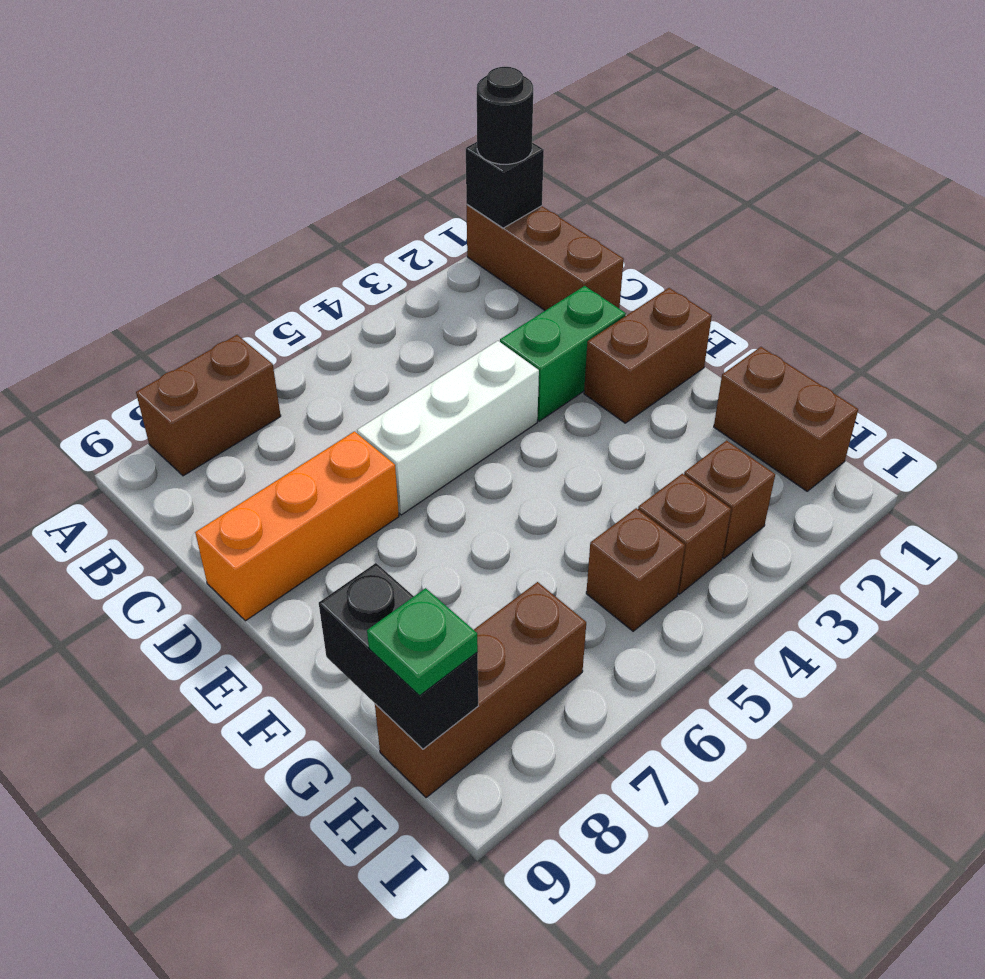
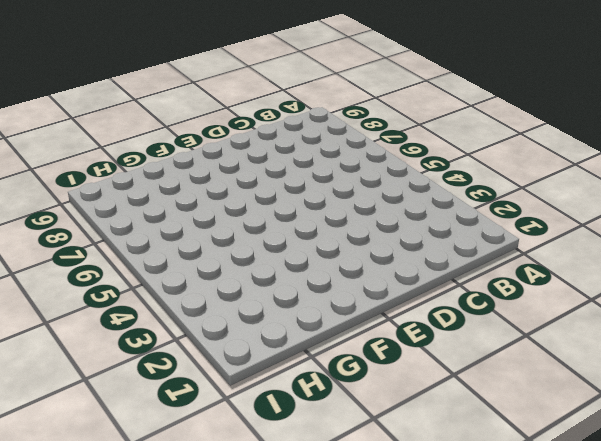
none -> brown 1x3 brick [467,205,624,310]
none -> brown 1x2 brick [136,335,281,476]
none -> green 1x2 brick [500,286,626,421]

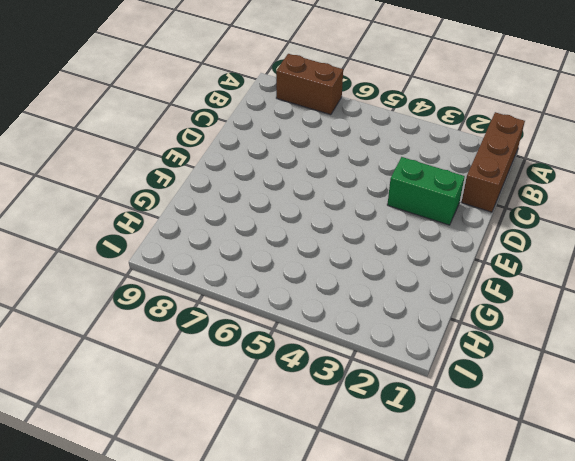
none -> white 1x3 brick [357,341,539,515]
none -> orange 1x3 brick [195,431,399,621]
none -> brown 1x2 brick [584,288,712,423]

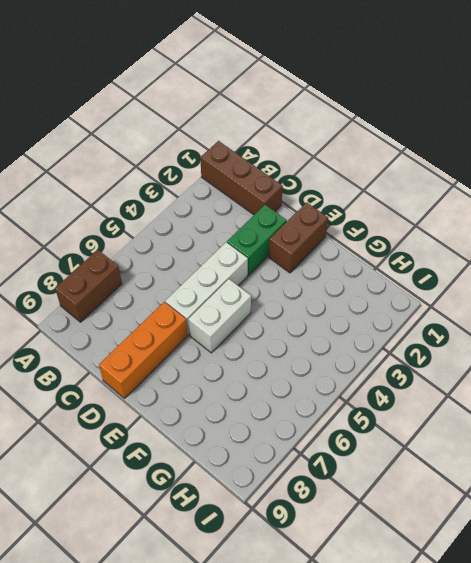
white 1x2 brick [188,279,251,353] -> none
none -> brown 1x2 brick [714,347,858,491]
none -> brown 1x1 brick [684,440,775,559]
none -> brown 1x1 brick [638,474,731,594]

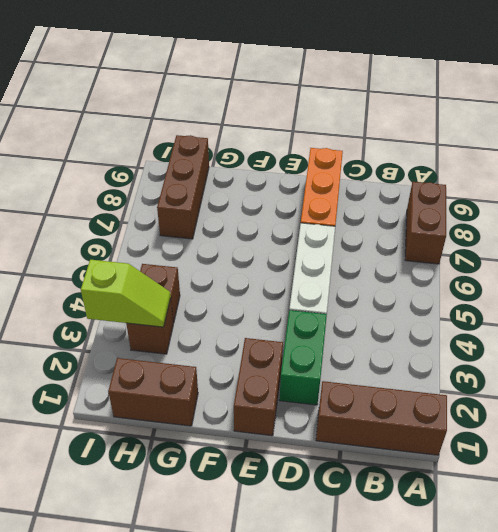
lime 1x2 slope [81,260,171,327] -> none
none -> brown 1x1 brick [586,508,685,631]
none -> black 1x1 brick [466,142,544,228]
none -> black 1x2 brick [319,563,478,749]

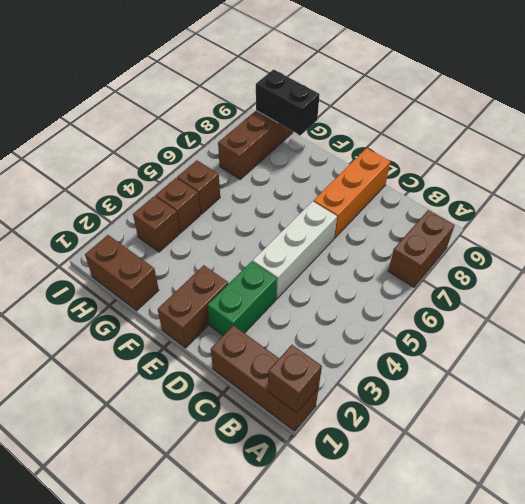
brown 1x1 brick [268,345,322,413] -> black 1x1 brick [466,142,544,228]
none -> black 1x1 round brick [477,67,533,164]
none -> green 1x1 plate [367,588,478,696]

